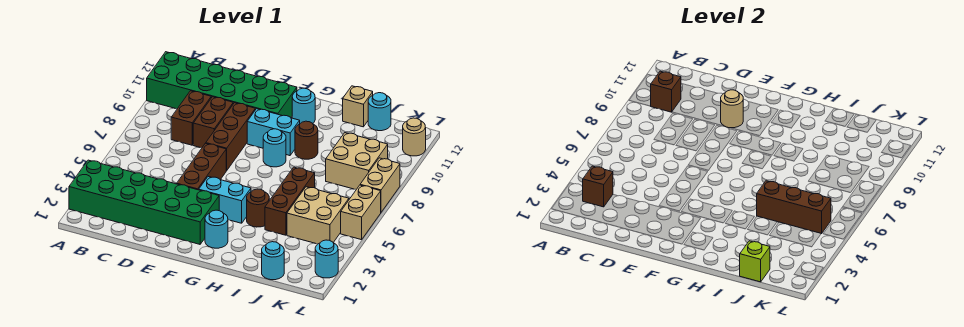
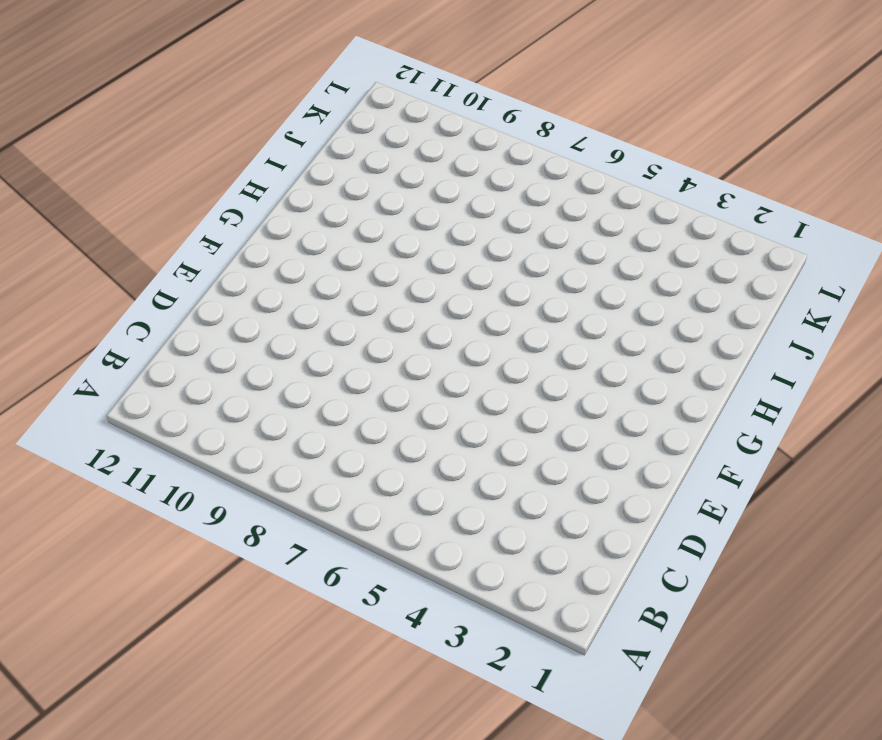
none -> green 2x6 brick [69,160,219,244]
none -> green 2x6 brick [147,52,297,118]
none -> brown 1x2 brick [171,91,211,145]

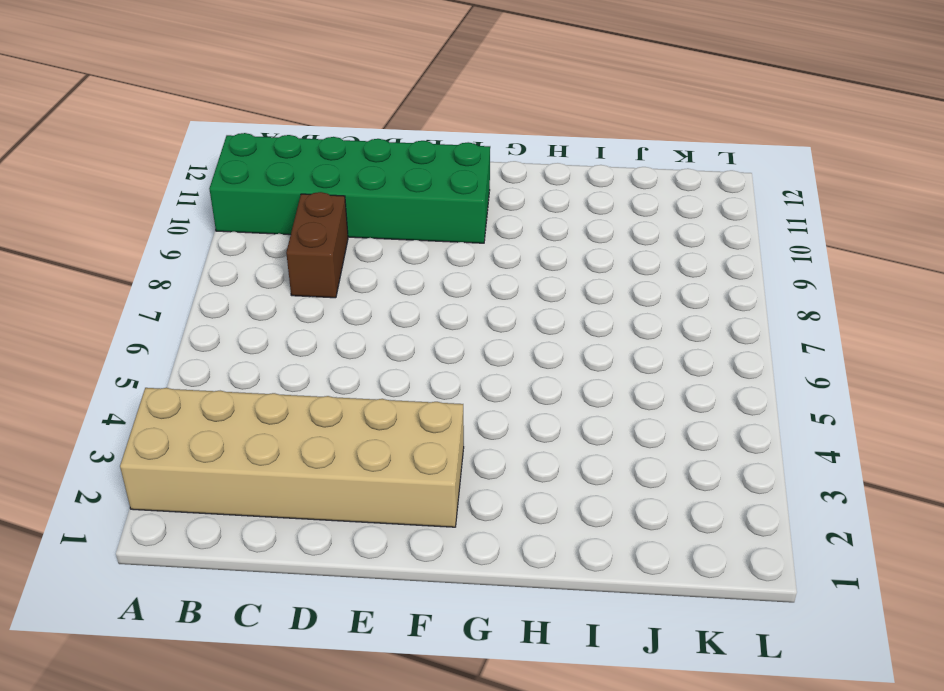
tan 2x6 brick [120,388,464,527] -> green 2x6 brick [69,160,219,244]
none -> brown 1x2 brick [193,97,233,148]
none -> brown 1x3 brick [177,143,227,190]
none -> brown 1x3 brick [206,103,255,170]

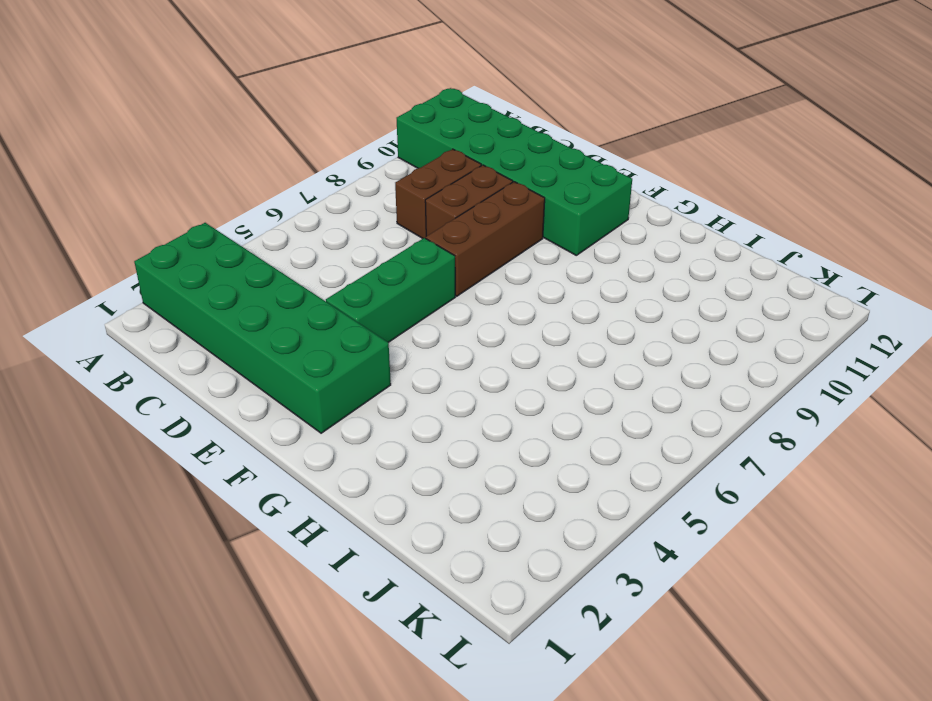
green 1x3 brick [326,238,455,342] -> brown 1x3 brick [177,143,227,190]
none -> cyan 1x2 brick [199,177,251,223]
none -> cyan 1x2 brick [247,109,300,156]
none -> cyan 1x1 round brick [205,210,228,248]

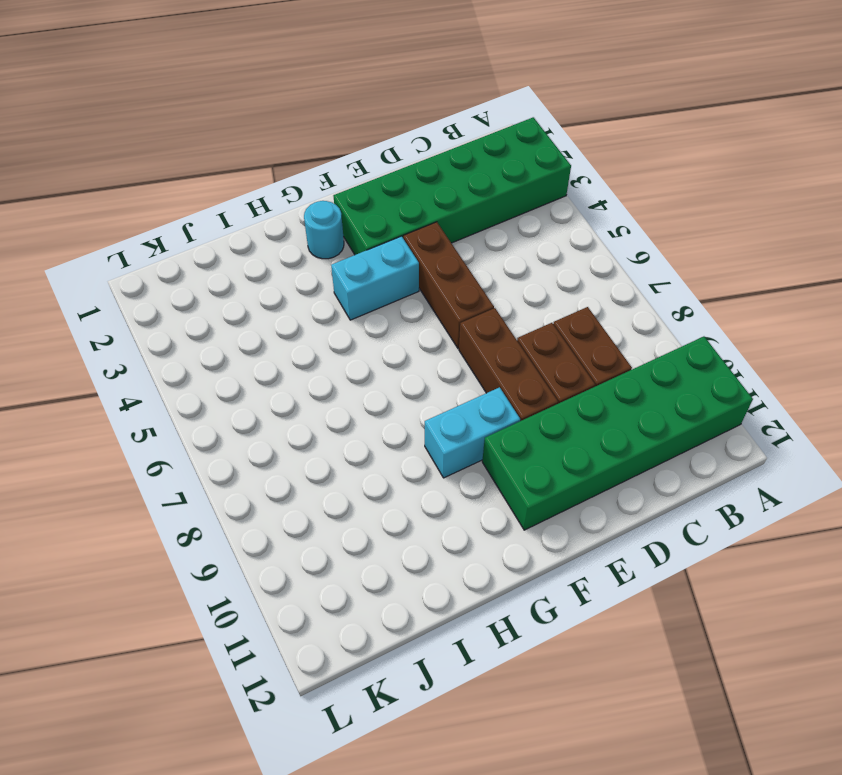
none -> cyan 1x1 round brick [263,129,286,167]
none -> cyan 1x1 round brick [292,88,315,123]
none -> brown 1x1 round brick [247,189,269,227]

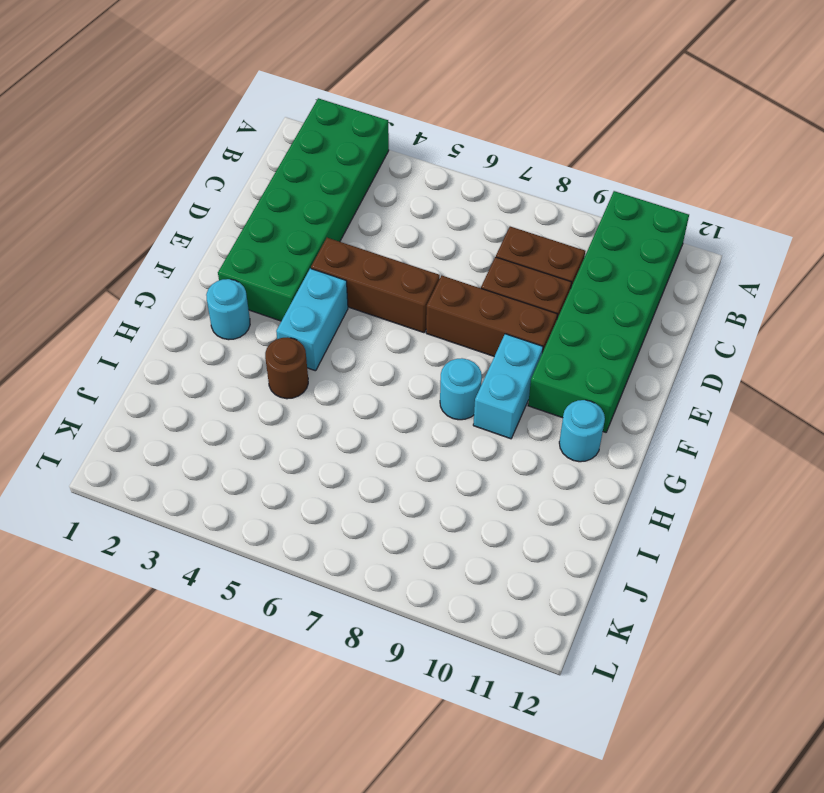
none -> brown 1x1 round brick [295,121,318,159]
none -> brown 1x3 brick [265,167,315,235]
none -> tan 1x1 brick [343,86,373,127]

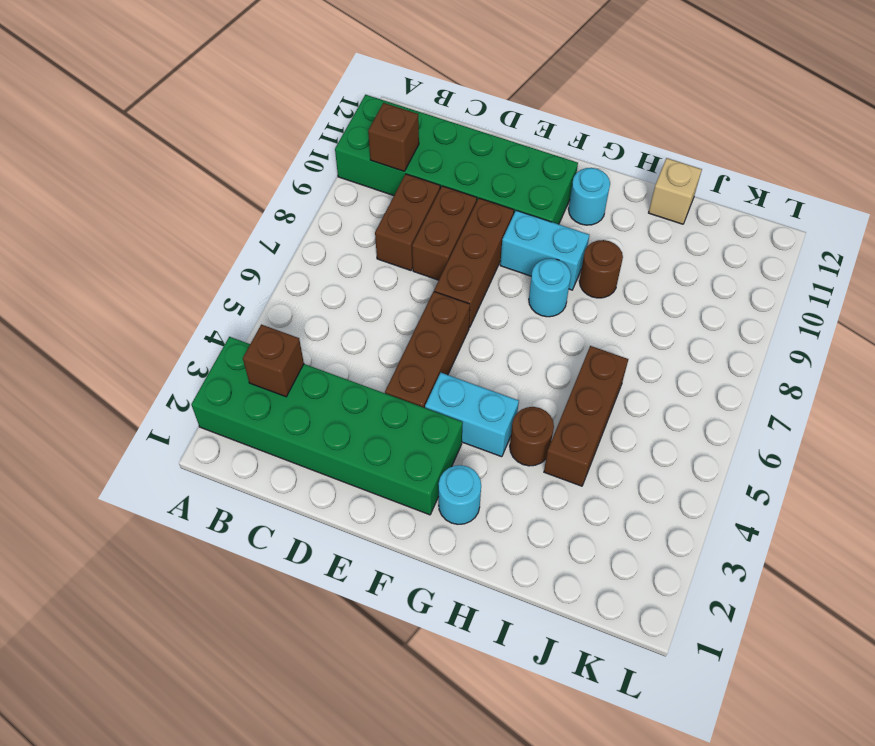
none -> cyan 1x1 round brick [262,242,284,280]
none -> tan 2x2 brick [287,187,349,244]
none -> tan 2x2 brick [326,133,388,189]

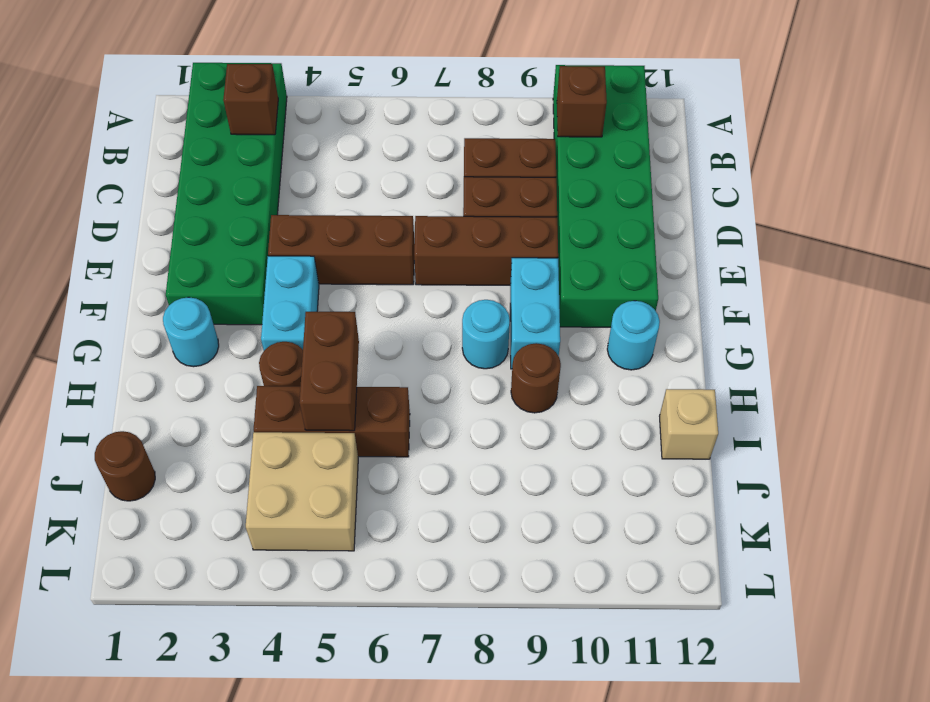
brown 1x2 brick [299,312,359,431] -> brown 1x3 brick [757,181,831,234]
brown 1x1 round brick [95,431,155,501] -> cyan 1x1 round brick [262,242,284,280]
none -> tan 2x2 brick [326,133,388,189]
none -> cyan 1x1 round brick [368,93,391,131]
none -> cyan 1x1 round brick [315,240,338,278]

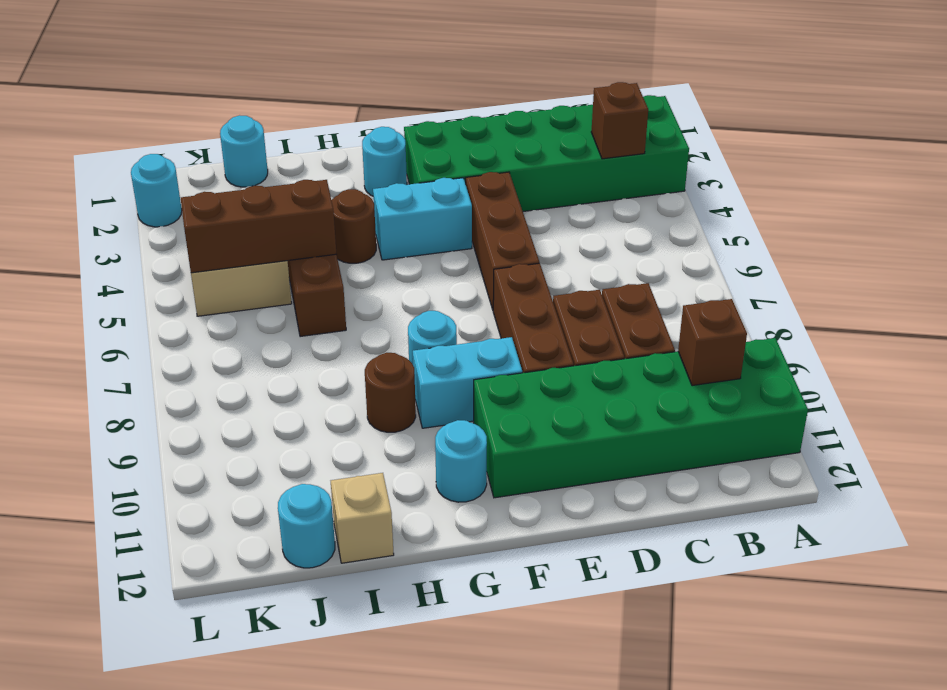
none -> tan 2x2 brick [326,133,388,189]
none -> tan 1x2 brick [341,185,381,240]
none -> tan 1x2 brick [360,158,400,212]

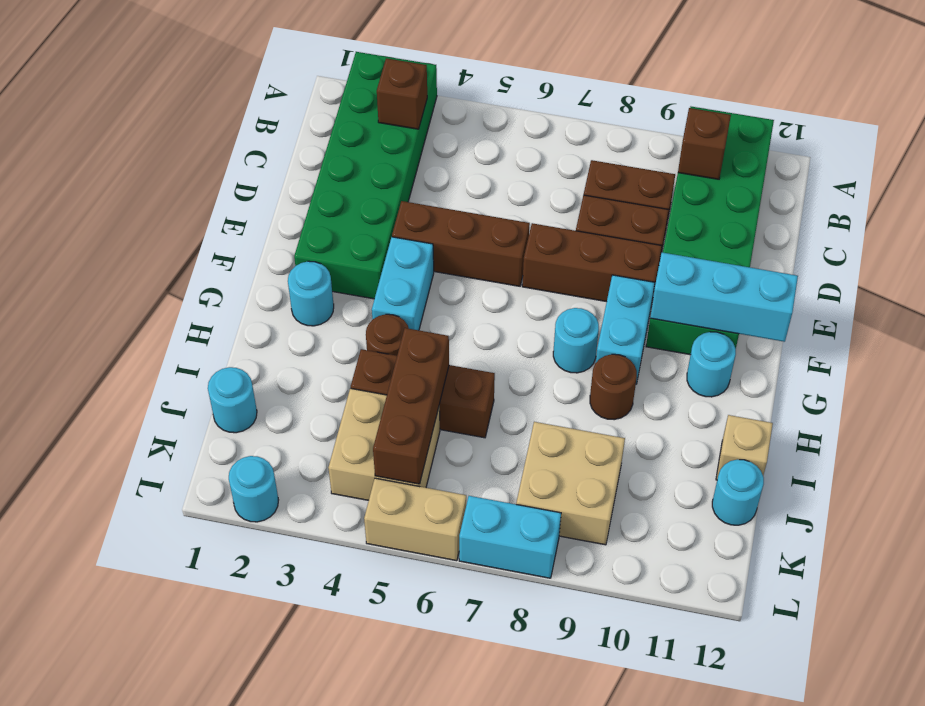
cyan 1x3 brick [650,252,798,342] -> none
cyan 1x2 brick [459,496,561,578] -> tan 1x2 brick [360,158,400,212]
none -> tan 1x1 round brick [403,118,426,156]
none -> tan 1x1 round brick [721,90,743,128]
none -> lime 1x1 brick [740,241,770,282]

